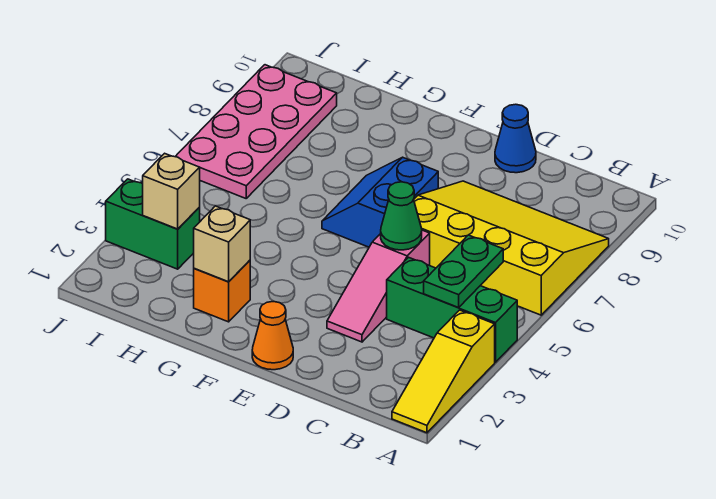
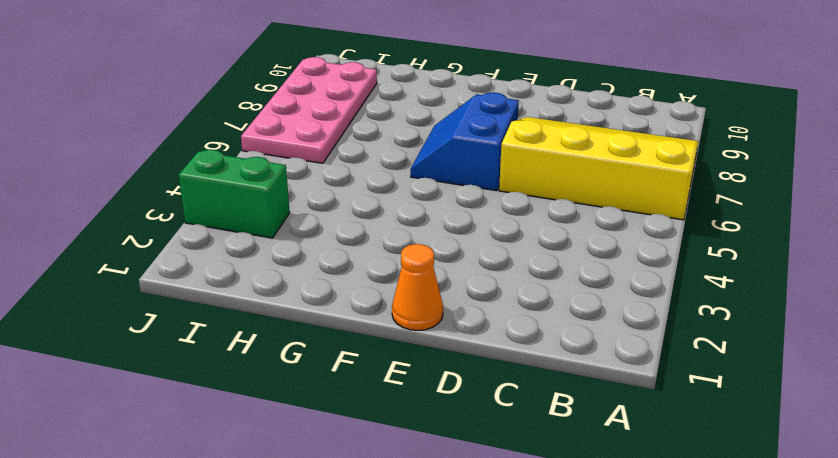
none -> yellow 1x3 slope [392,310,495,433]
none -> green 1x3 brick [387,257,517,362]
none -> pink 1x3 slope [327,230,430,342]

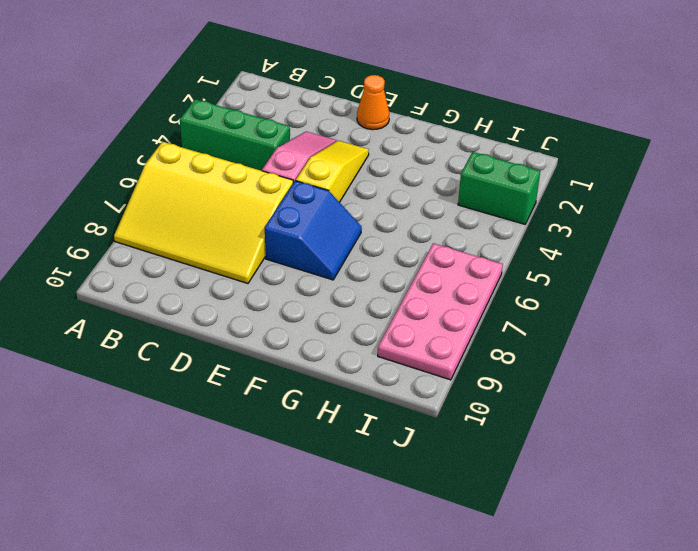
yellow 1x3 slope [296,141,369,202] -> yellow 1x3 slope moved to [392,310,495,433]
none -> blue 1x1 cone [495,104,536,173]
none -> orange 1x1 brick [194,260,250,322]
none -> green 1x2 plate [424,235,503,308]

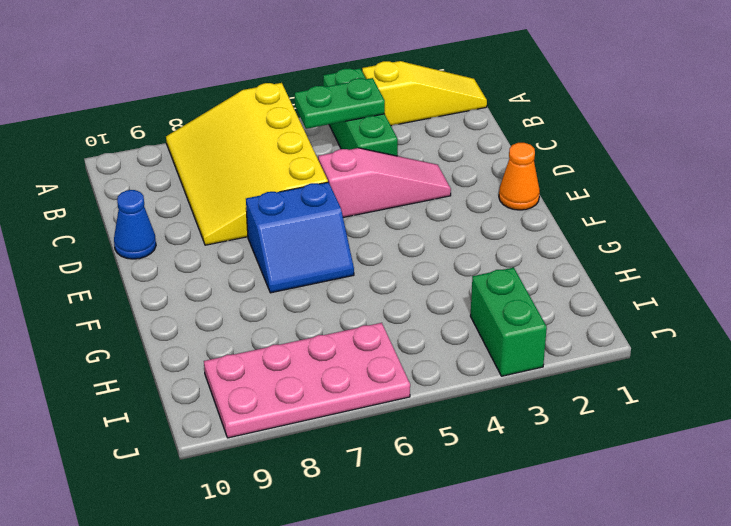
none -> orange 1x1 brick [194,260,250,322]
none -> green 1x1 cone [381,182,422,250]
none -> tan 1x1 brick [194,206,250,282]

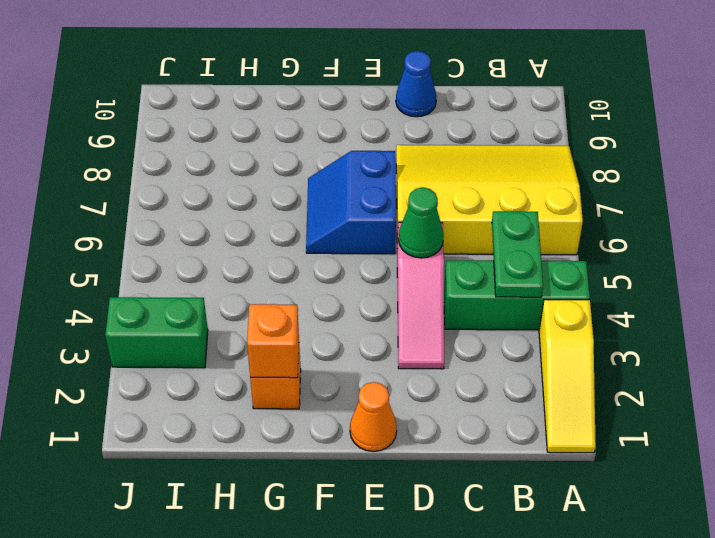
orange 1x1 brick [247,304,299,378] -> tan 1x1 brick [194,206,250,282]
none -> pink 2x4 plate [175,65,337,198]
none -> tan 1x1 brick [143,153,200,229]

